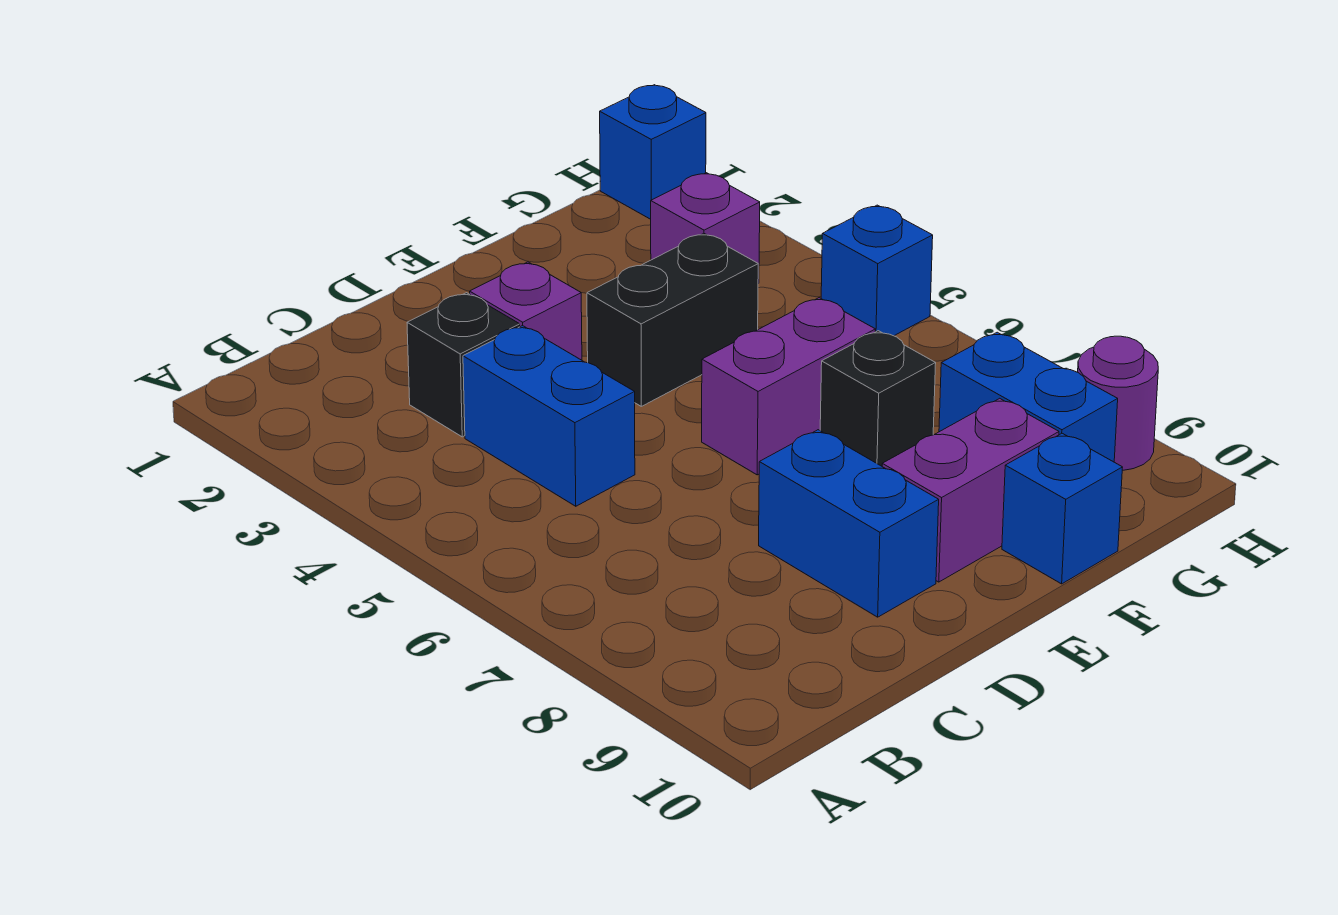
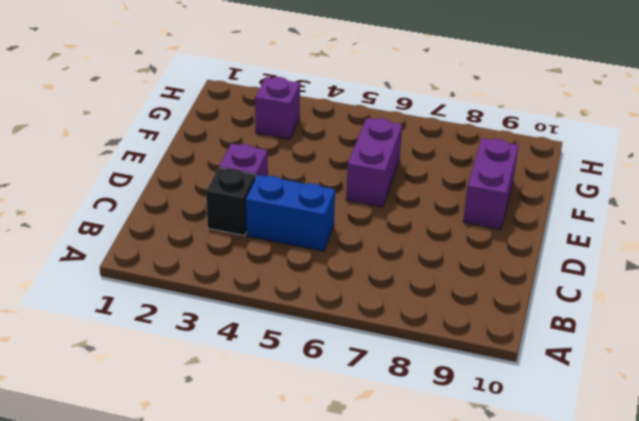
none -> blue 1x2 brick [759,430,939,617]
none -> black 1x2 brick [587,233,758,406]
none -> black 1x1 brick [820,331,936,466]

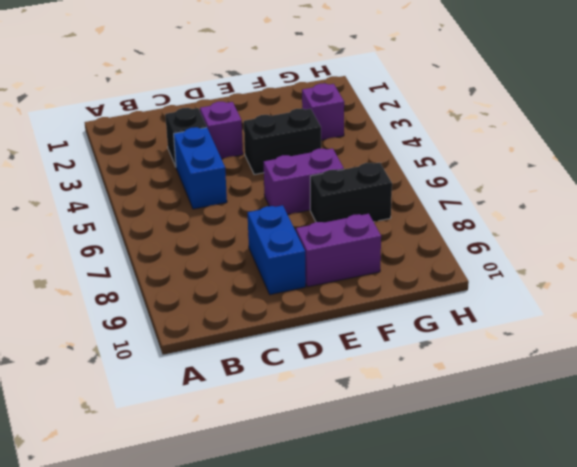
black 1x2 brick [310,163,392,222] -> black 1x1 brick [820,331,936,466]
none -> blue 1x1 brick [1002,433,1123,584]
none -> blue 1x2 brick [939,332,1118,462]
none -> blue 1x1 brick [600,85,706,219]

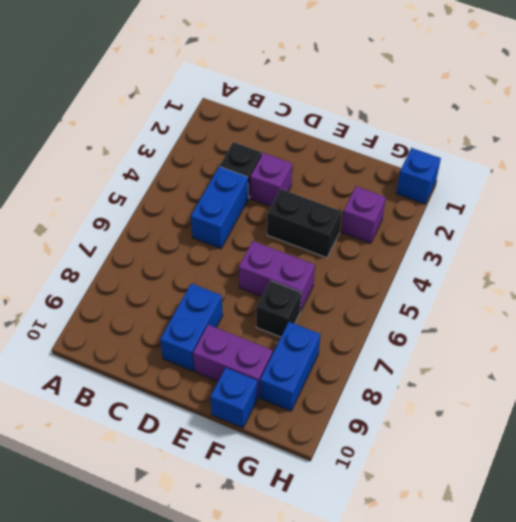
none -> blue 1x1 brick [821,205,933,336]
none -> purple 1x1 round brick [1078,336,1158,471]

